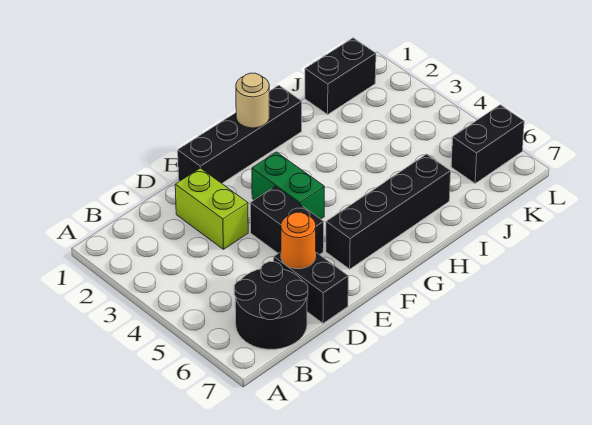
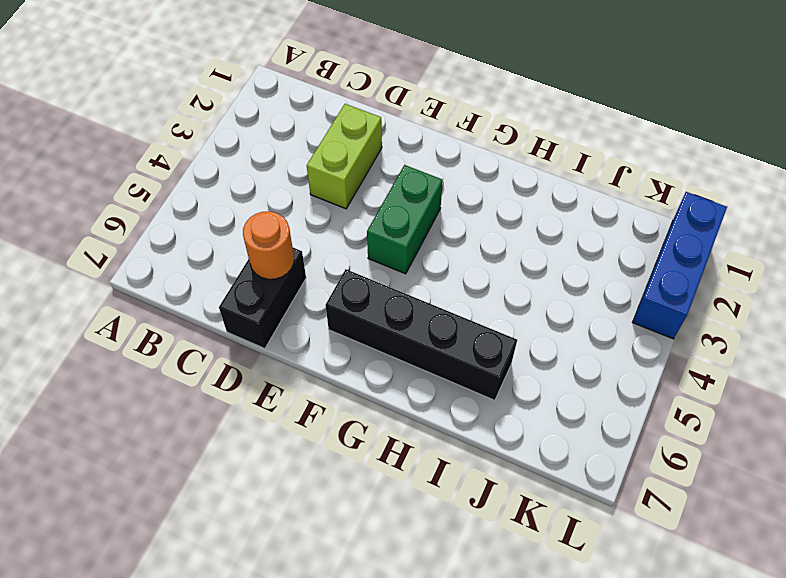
blue 1x3 brick [633,192,727,339] -> none
none -> black 2x2 round brick [234,262,308,349]
none -> black 1x4 brick [178,85,302,183]

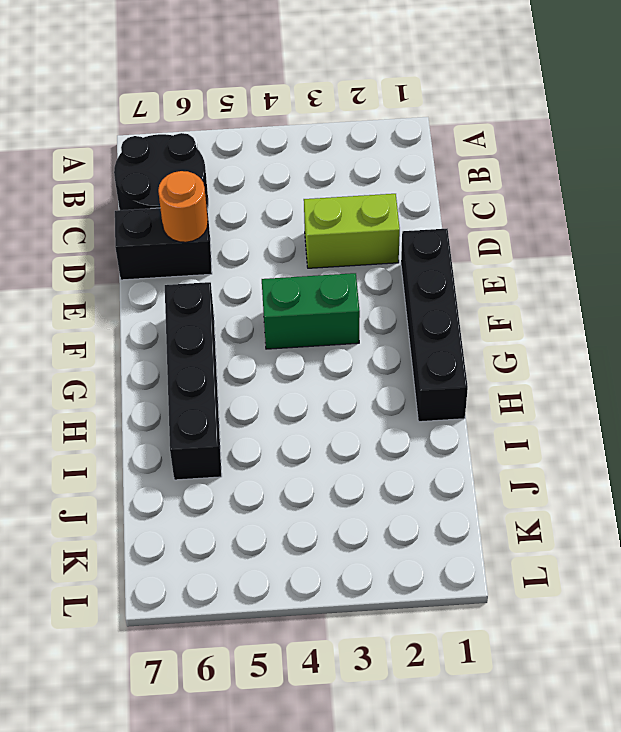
none -> black 1x2 brick [250,187,324,255]
none -> black 1x2 brick [305,38,376,114]

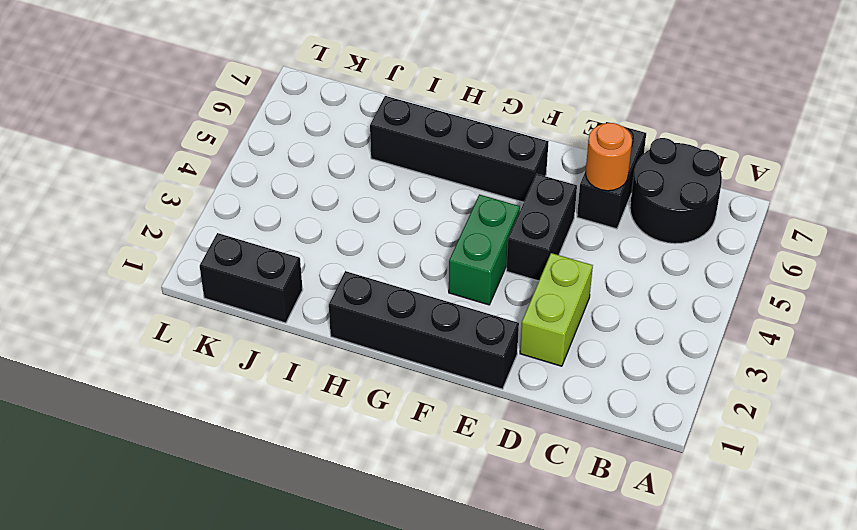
none -> black 1x2 brick [451,105,524,183]
none -> tan 1x1 round brick [236,73,269,128]

